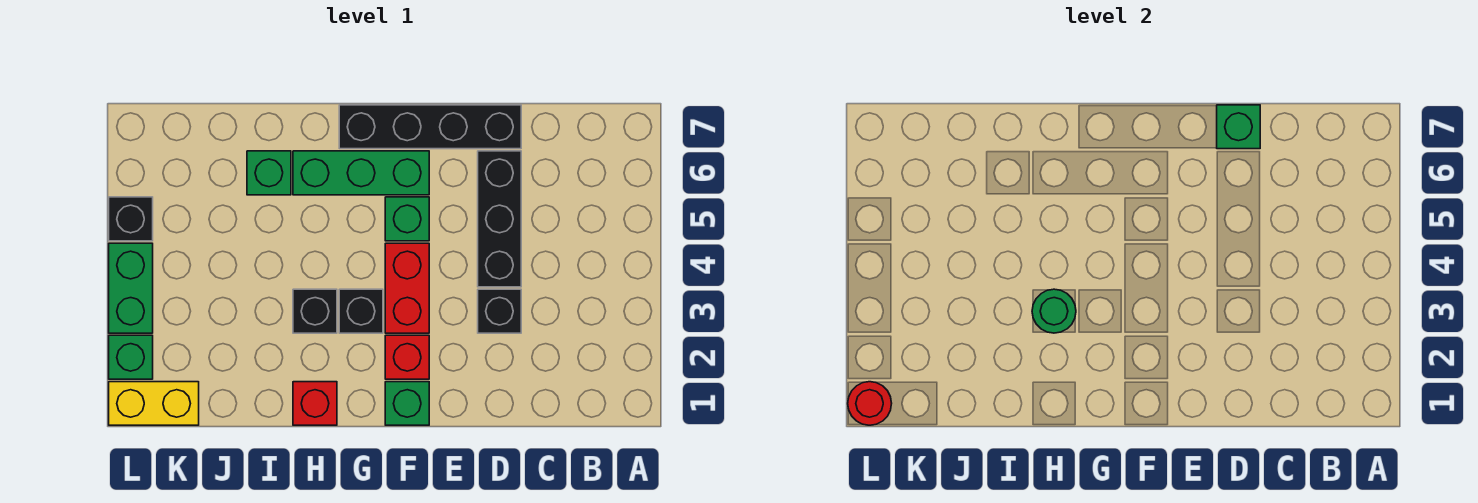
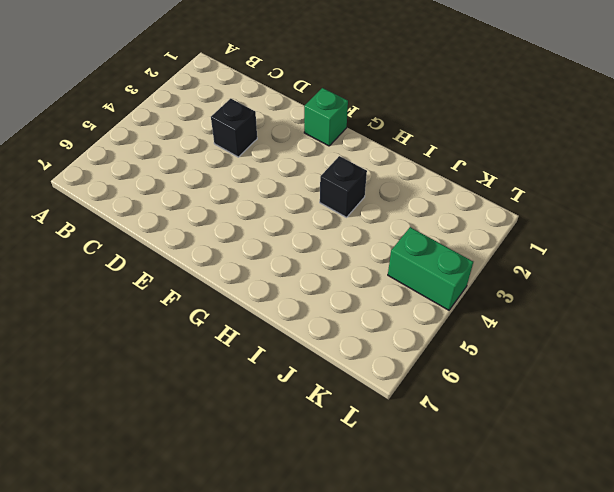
green 1x2 brick [388,227,473,310] -> green 1x2 brick turned to [109,243,153,333]
none -> black 1x3 brick [478,151,521,287]
none -> black 1x4 brick [339,105,521,149]
none -> red 1x1 brick [385,335,429,379]

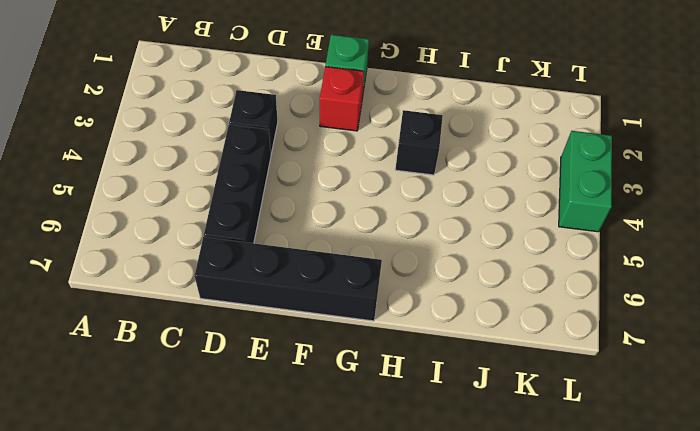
none -> red 1x2 brick [385,243,429,333]
none -> green 1x1 brick [385,197,429,241]
none -> green 1x3 brick [293,151,429,195]

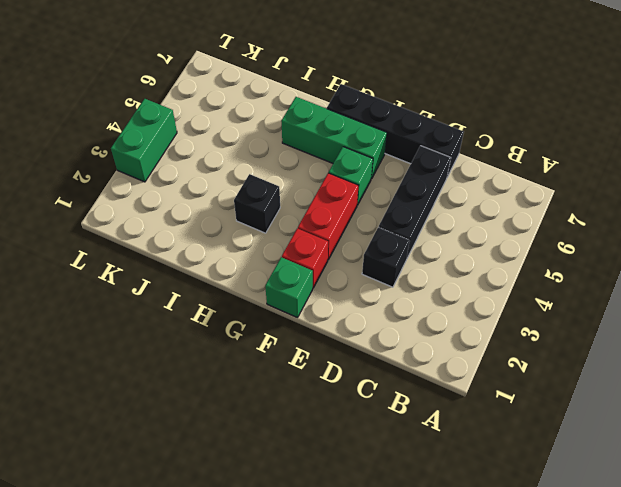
none -> black 1x1 brick [339,289,383,333]
none -> red 1x1 brick [293,382,337,425]
none -> green 1x1 brick [247,151,291,195]

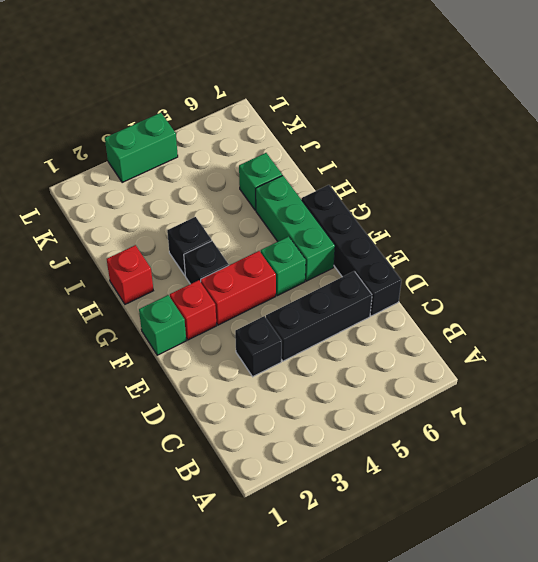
none -> yellow 1x2 brick [109,382,199,425]
none -> green 1x1 brick [109,335,153,379]
none -> black 1x1 brick [109,197,153,241]

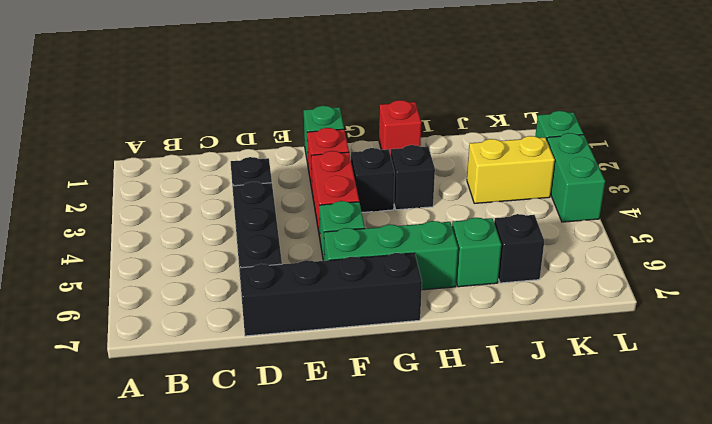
yellow 1x2 brick [467,136,555,203] -> yellow 1x2 brick moved to [109,382,199,425]
black 1x1 brick [494,214,544,283] -> black 1x1 brick moved to [109,197,153,241]
none -> green 1x1 brick [1217,105,1260,149]
none -> green 1x1 round brick [1032,289,1076,333]
none -> red 1x1 round brick [848,382,892,425]

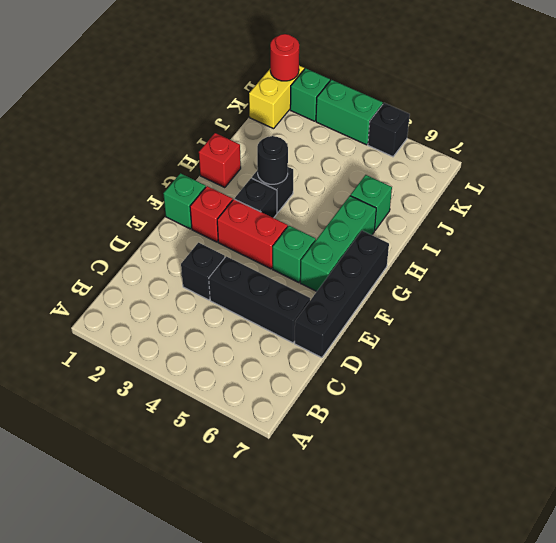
black 1x1 round brick [257,136,288,184] -> green 1x1 round brick [1032,289,1076,333]
none -> green 1x1 brick [1217,105,1260,149]

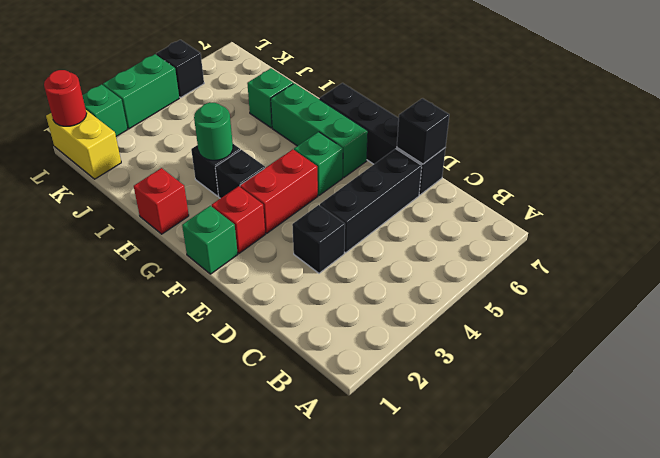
black 1x1 brick [397,98,449,164] -> green 1x1 brick [1217,105,1260,149]

